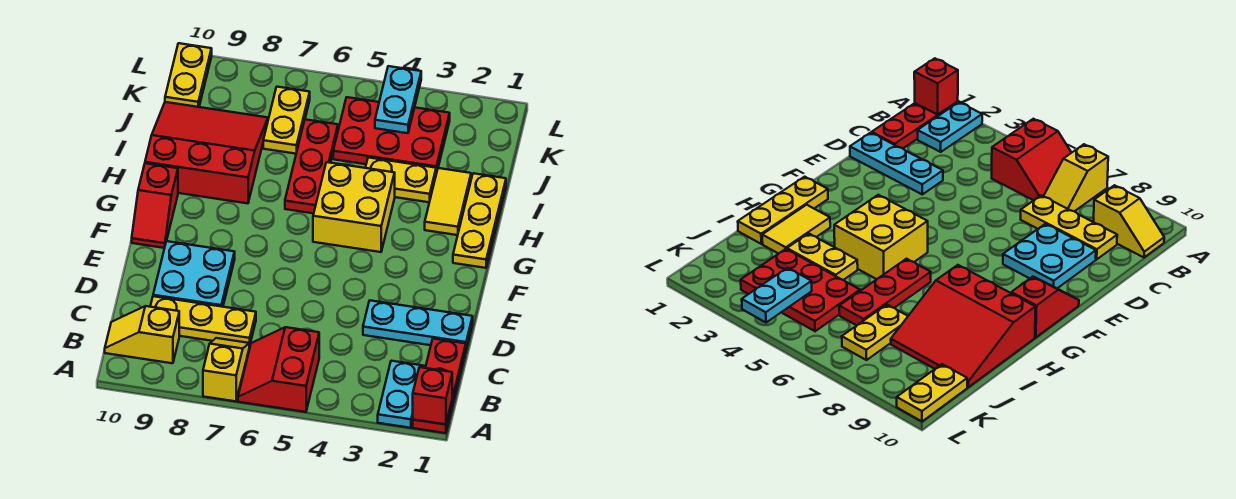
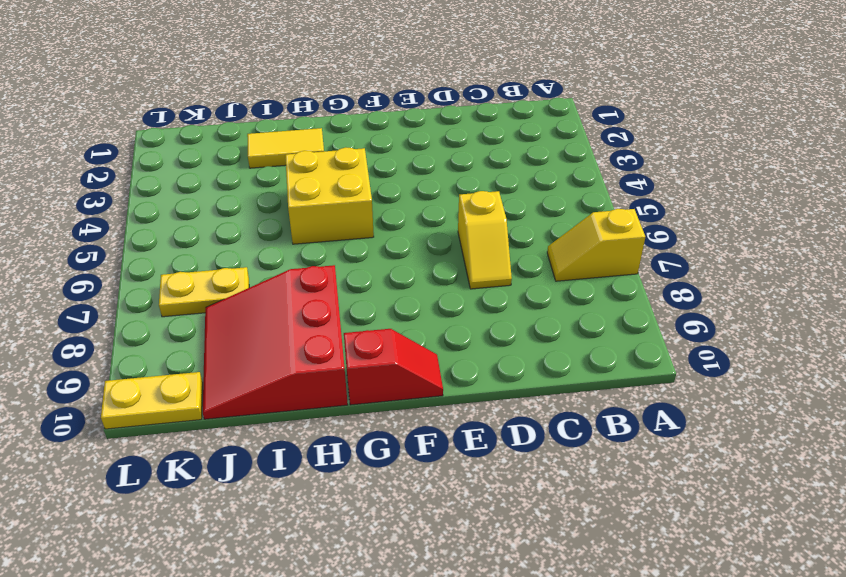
yellow 1x2 slope [458,191,512,289] -> yellow 1x2 slope moved to [105,306,179,363]
none -> red 1x3 plate [413,339,466,433]
none -> cyan 1x2 plate [378,361,424,428]
none -> red 2x2 slope [238,327,319,412]

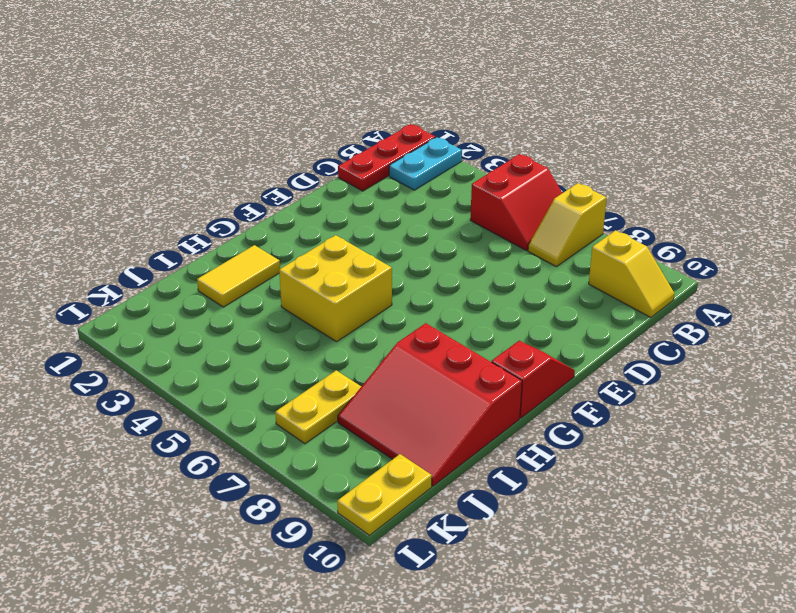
none -> yellow 1x3 plate [150,296,256,346]
none -> cyan 1x3 plate [363,301,473,349]
none -> cyan 2x2 plate [153,241,235,307]

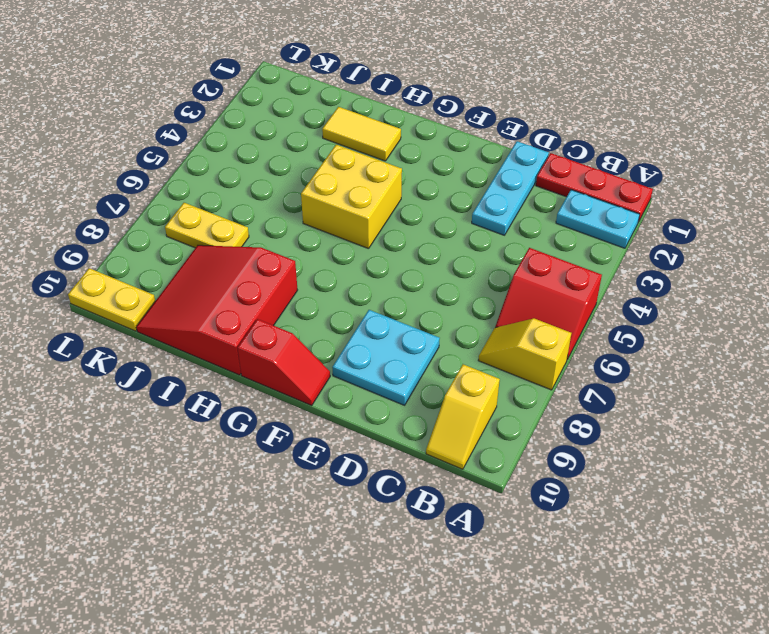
none -> yellow 1x3 plate [150,296,256,346]
none -> yellow 1x3 plate [453,173,506,268]
none -> red 1x3 plate [285,119,338,213]

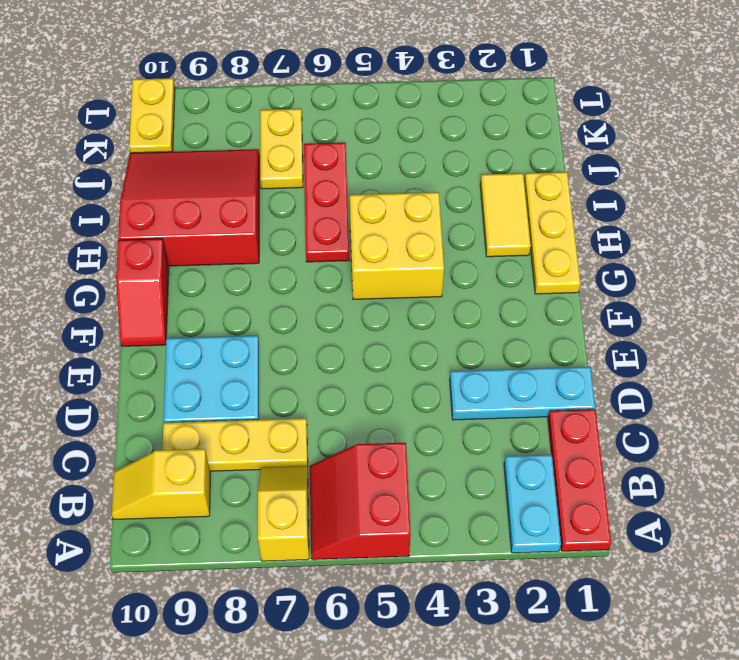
none -> yellow 1x2 plate [365,158,436,202]
none -> red 2x3 plate [333,97,450,173]
none -> red 1x1 brick [413,367,452,424]

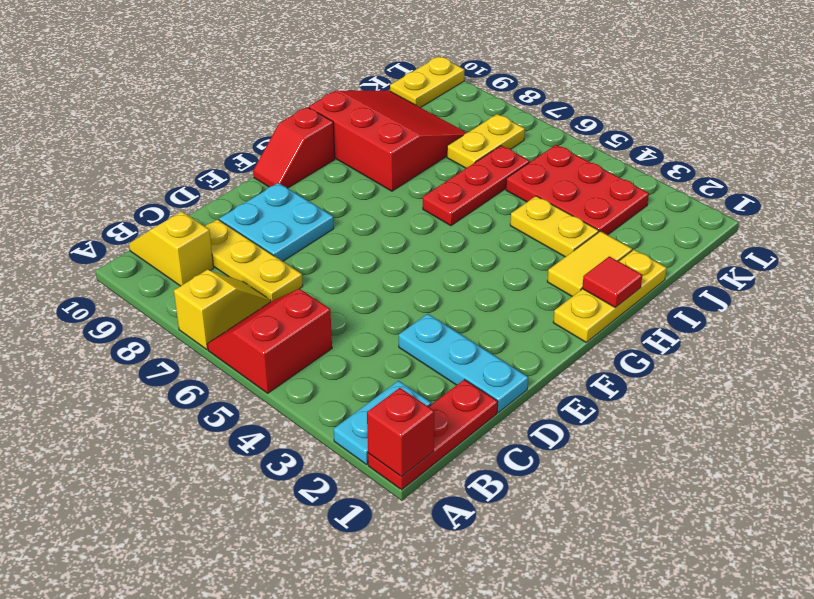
red 1x1 tile [582,256,642,308] -> none
none -> yellow 2x2 brick [313,162,395,252]
none -> cyan 1x2 plate [375,66,421,133]

